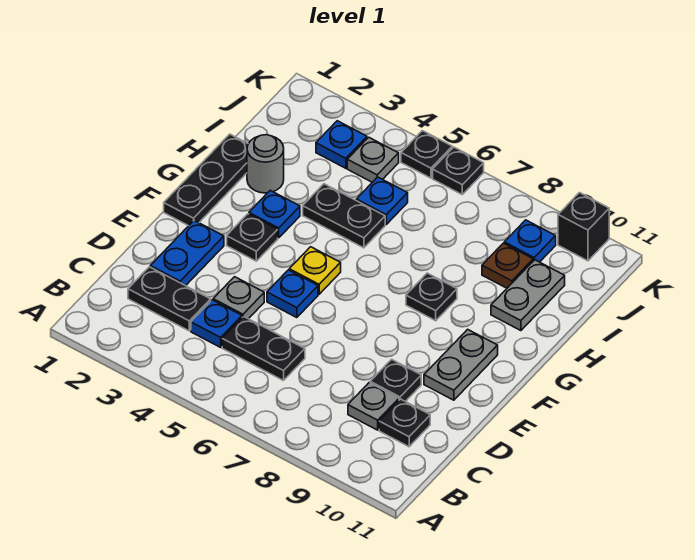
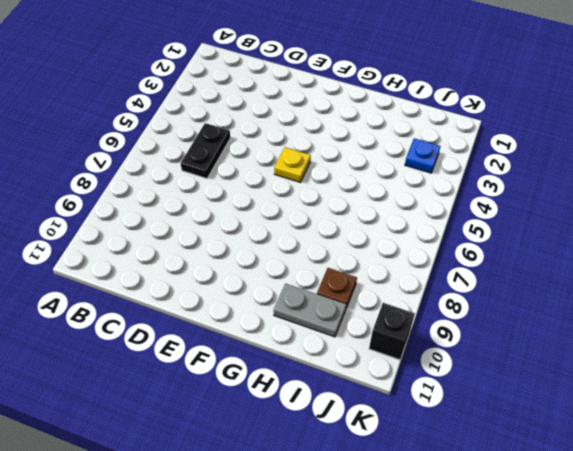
none -> black 1x2 plate [128,267,211,331]
none -> blue 1x1 plate [191,300,242,347]
none -> grey 1x1 plate [348,383,399,430]

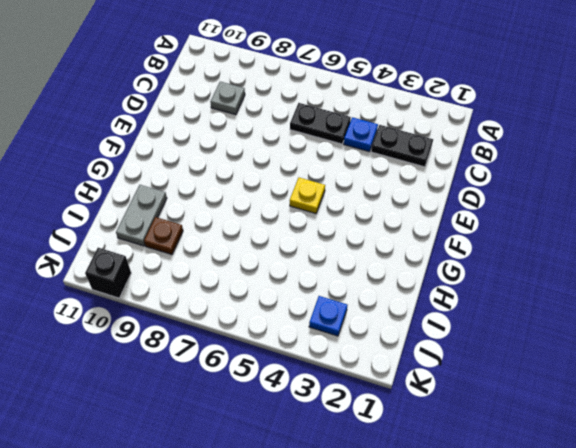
none -> black 1x1 plate [379,399,430,447]
none -> blue 1x2 plate [150,220,224,286]
none -> grey 1x1 plate [213,277,264,319]

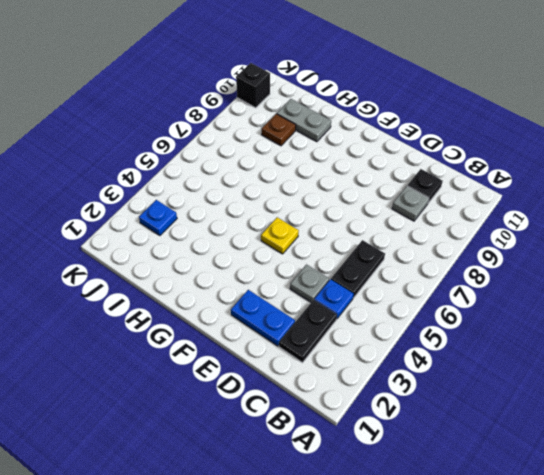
none -> black 1x1 plate [370,359,421,402]
none -> blue 1x1 plate [267,270,318,318]
none -> grey 1x2 plate [424,329,498,400]

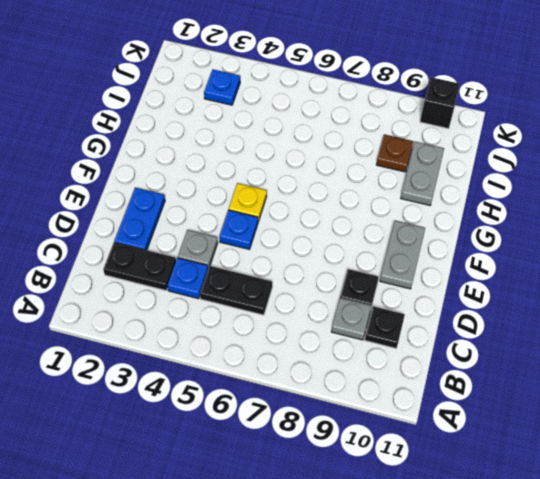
none -> black 1x3 plate [164,134,248,226]
none -> black 1x1 plate [227,214,278,261]
none -> blue 1x1 plate [249,190,300,238]

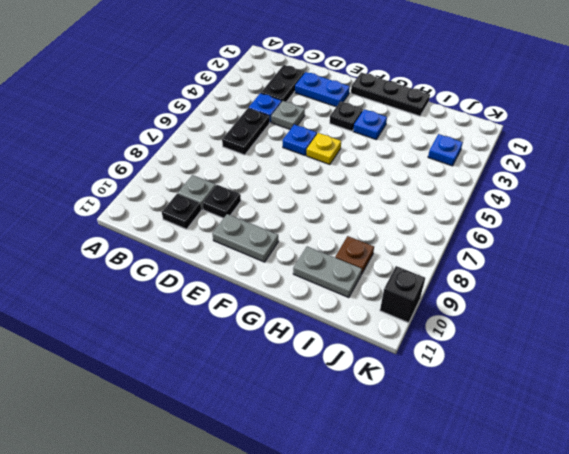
none -> black 1x1 plate [406,273,457,321]
none -> grey 1x1 round brick [247,135,284,193]
none -> black 1x2 plate [303,184,385,248]

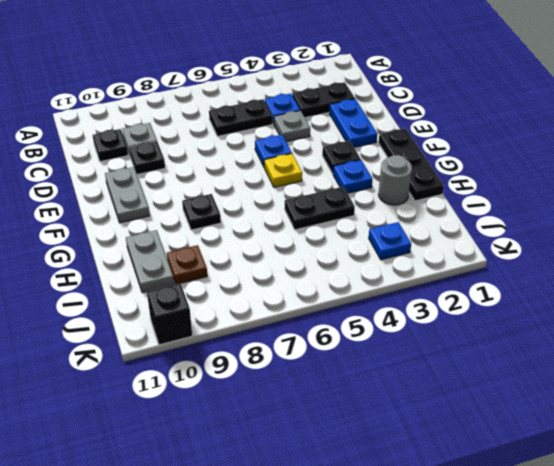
none -> blue 1x1 plate [356,177,408,224]
none -> grey 1x1 plate [347,137,399,182]
none -> blue 1x1 plate [504,220,556,262]

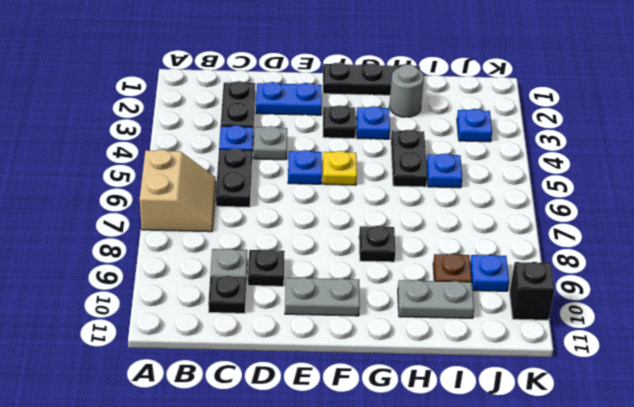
tan 2x2 slope [140,149,216,232] -> none
none -> grey 1x1 plate [347,137,399,182]
none -> black 1x1 plate [401,131,452,178]
none -> black 1x1 plate [433,147,484,194]

